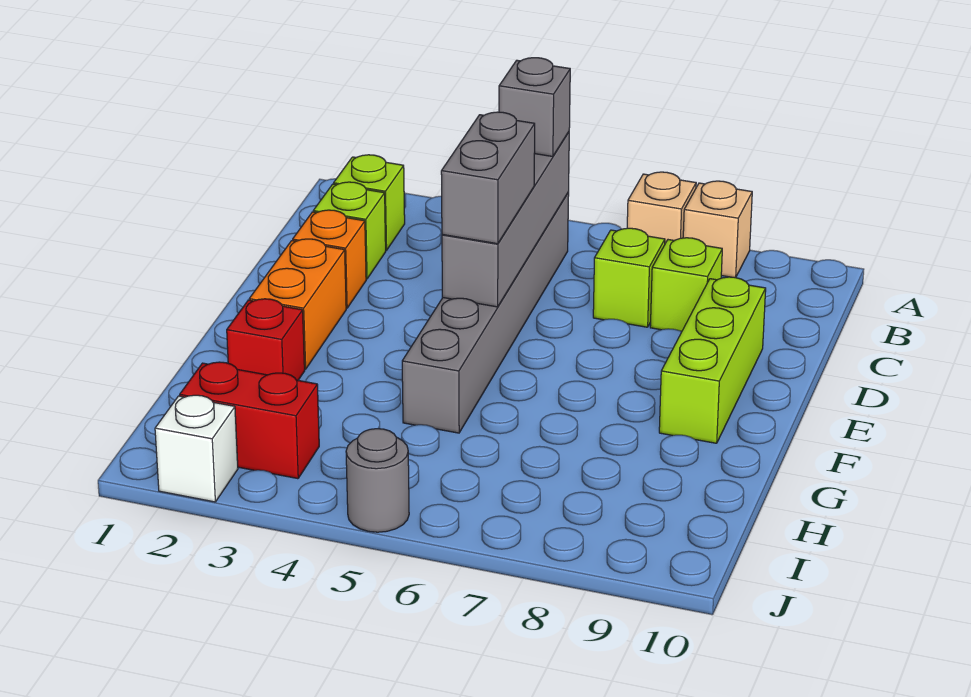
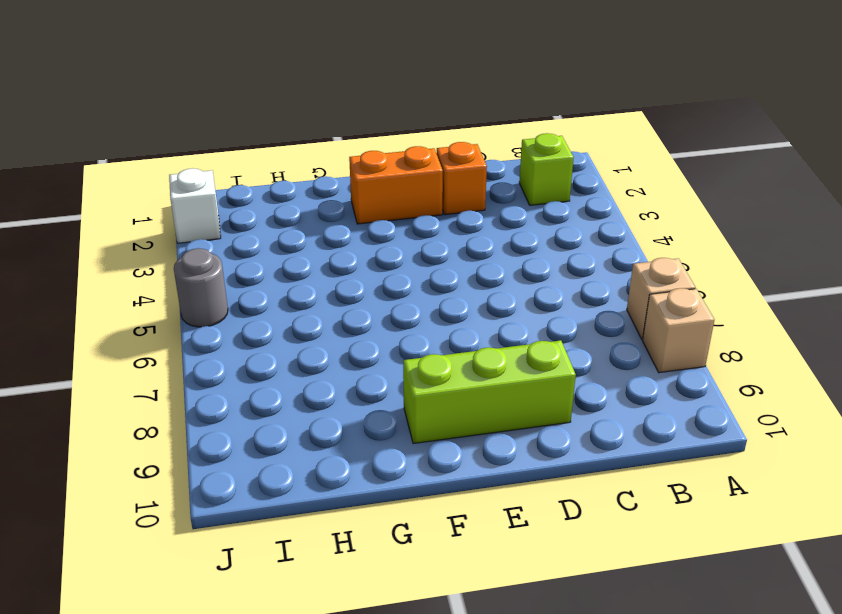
none -> grey 1x6 brick [402,192,569,433]
none -> lime 1x1 brick [313,182,386,279]
none -> lime 1x1 brick [593,228,665,327]

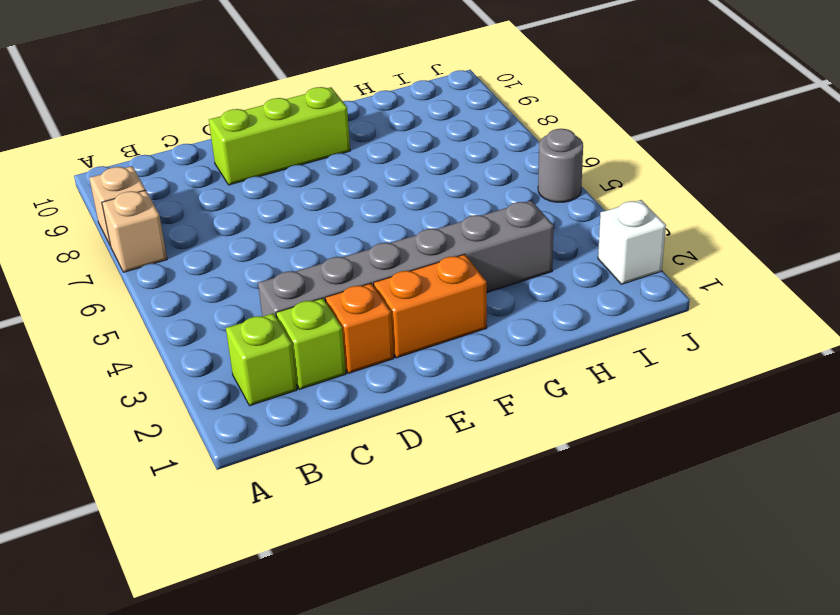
grey 1x6 brick [258,201,554,318] -> grey 1x6 brick moved to [402,192,569,433]
none -> lime 1x1 brick [593,228,665,327]
none -> lime 1x1 brick [650,238,722,332]
none -> red 1x1 brick [227,299,305,380]

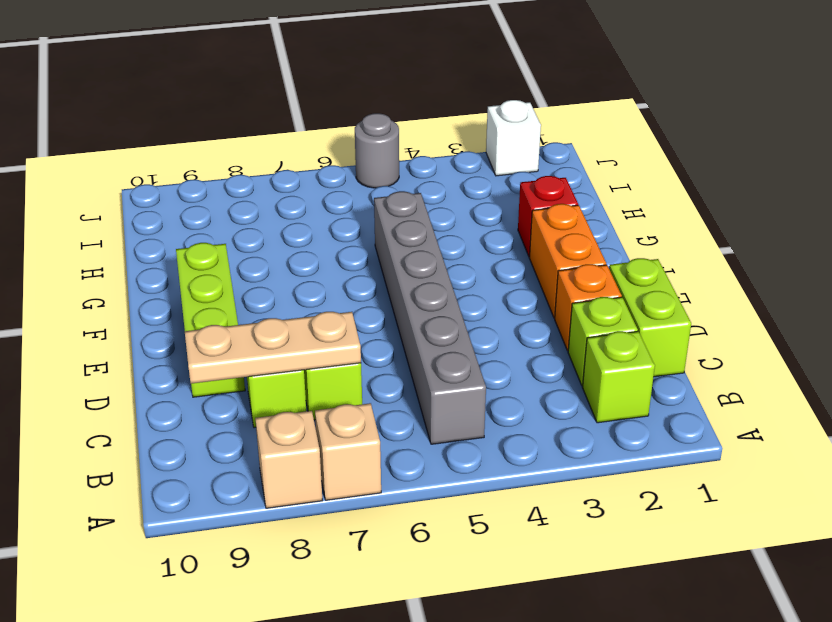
lime 1x2 brick [609,258,691,377] -> none
tan 1x3 plate [185,312,361,384] -> none
none -> red 1x2 brick [180,362,319,479]
none -> grey 1x4 brick [442,132,569,307]
none -> grey 1x1 brick [499,58,570,157]

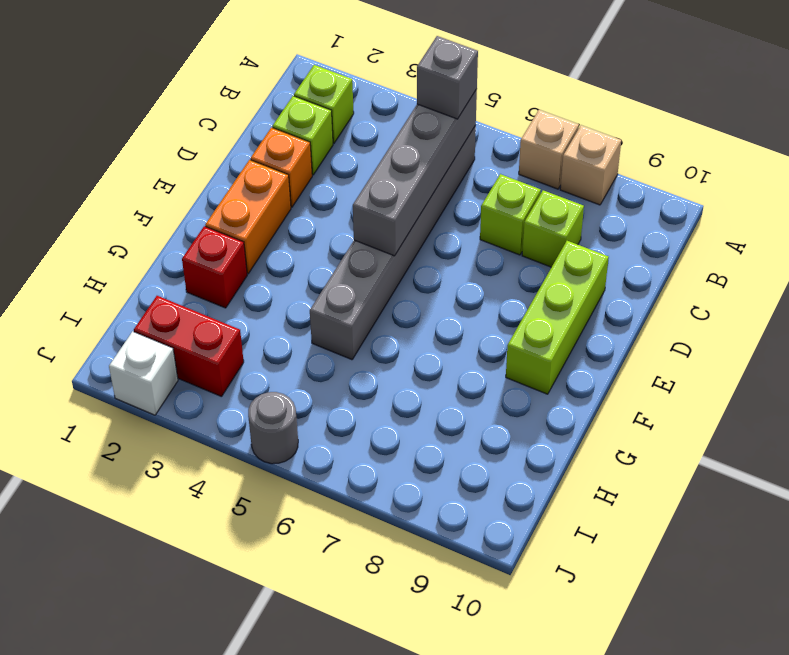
none -> grey 1x2 brick [441,112,535,244]

